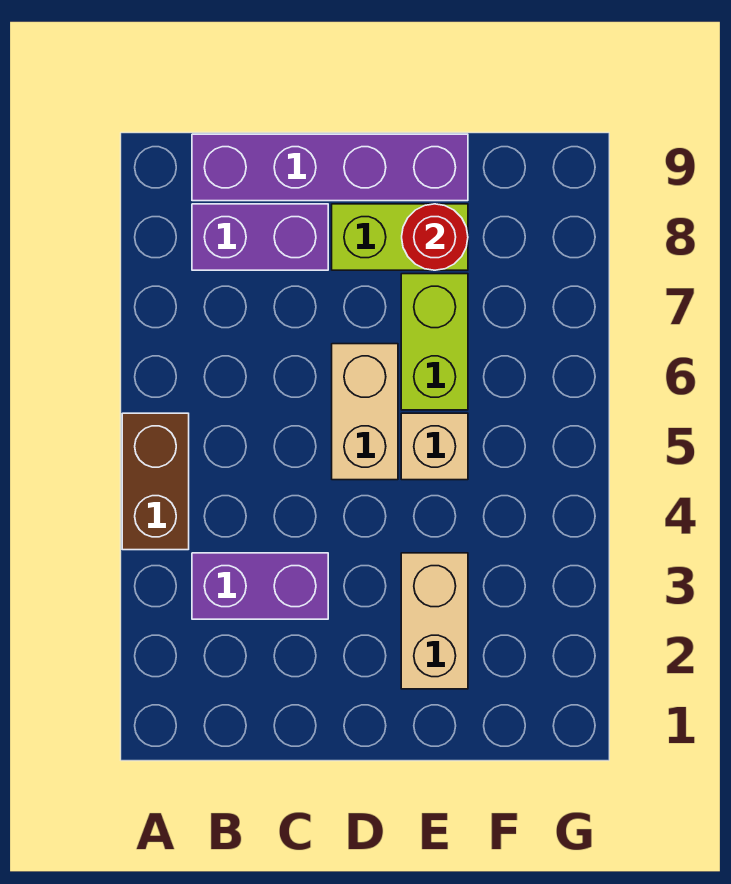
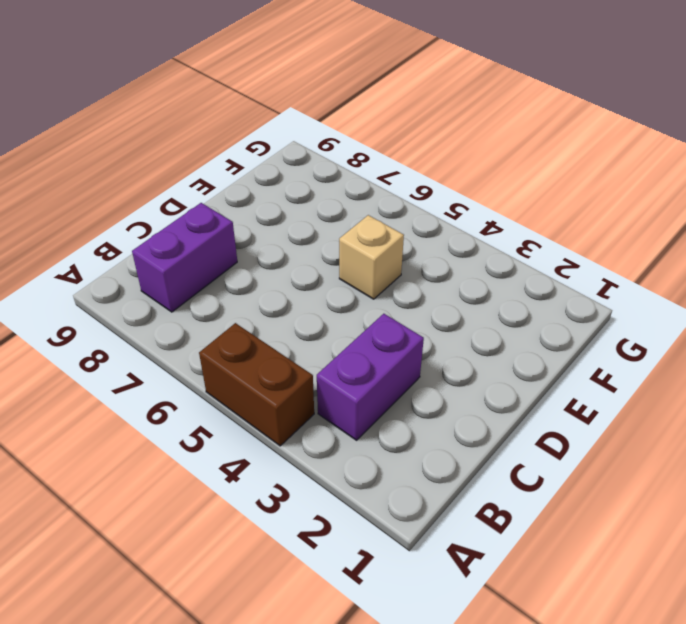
none -> purple 1x4 brick [192,134,468,201]
none -> tan 1x2 brick [332,344,398,480]

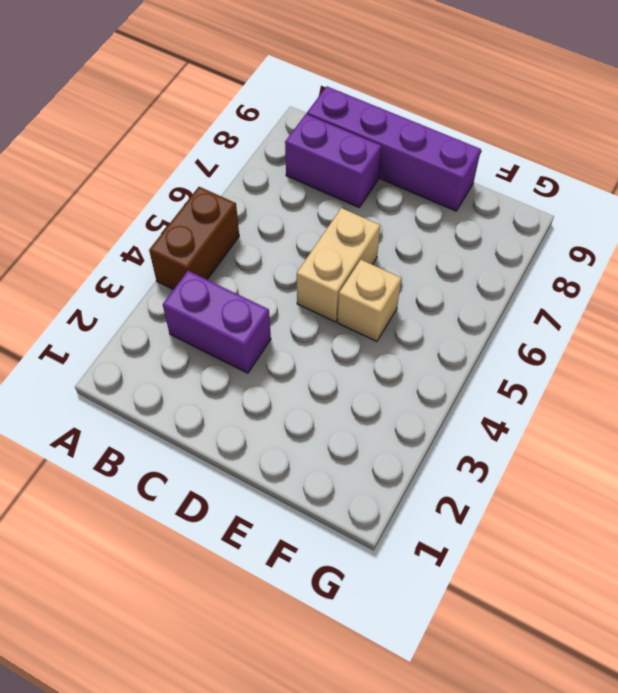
none -> lime 1x2 brick [332,204,468,270]
none -> tan 1x2 brick [401,553,468,689]

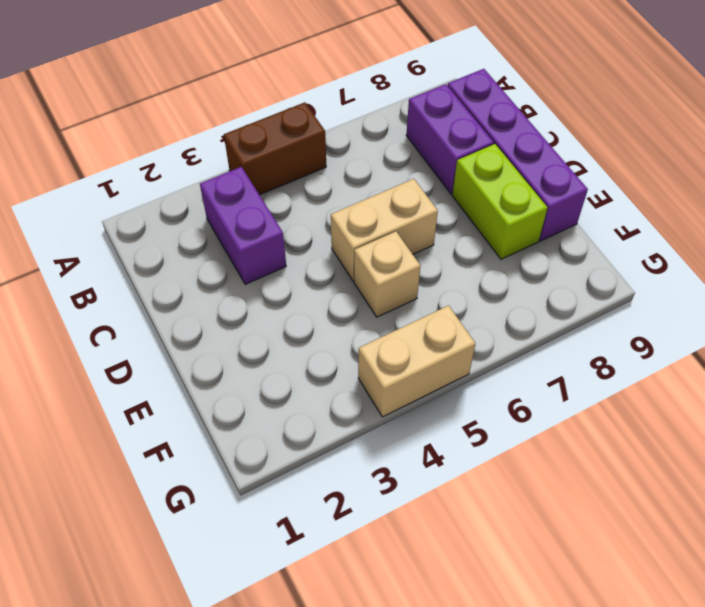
tan 1x2 brick [358,306,475,417] -> tan 1x2 brick moved to [401,553,468,689]
none -> lime 1x2 brick [401,274,468,410]
none -> red 1x1 round brick [402,204,468,270]

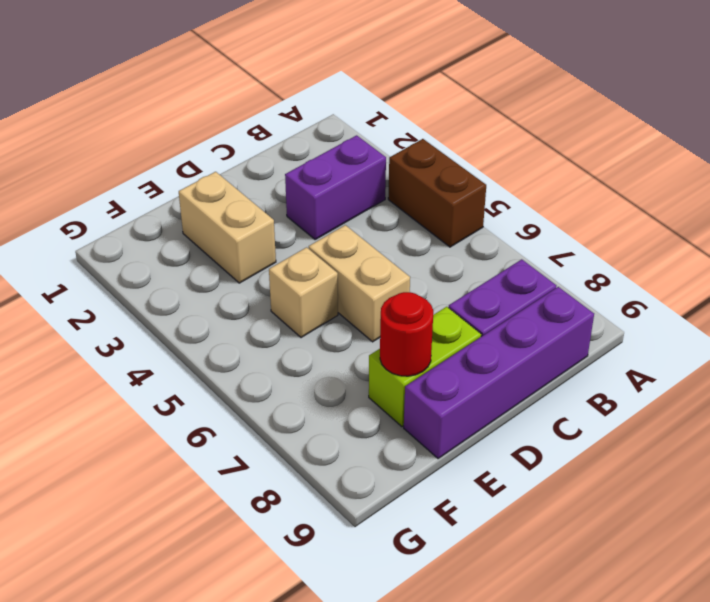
none -> lime 1x2 brick [401,274,468,410]

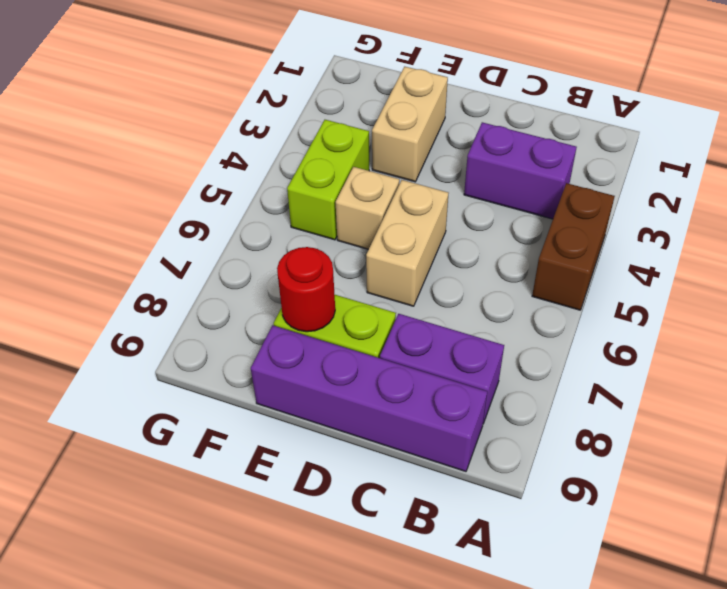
lime 1x2 brick [287,120,369,240] -> lime 1x2 brick moved to [401,274,468,410]

